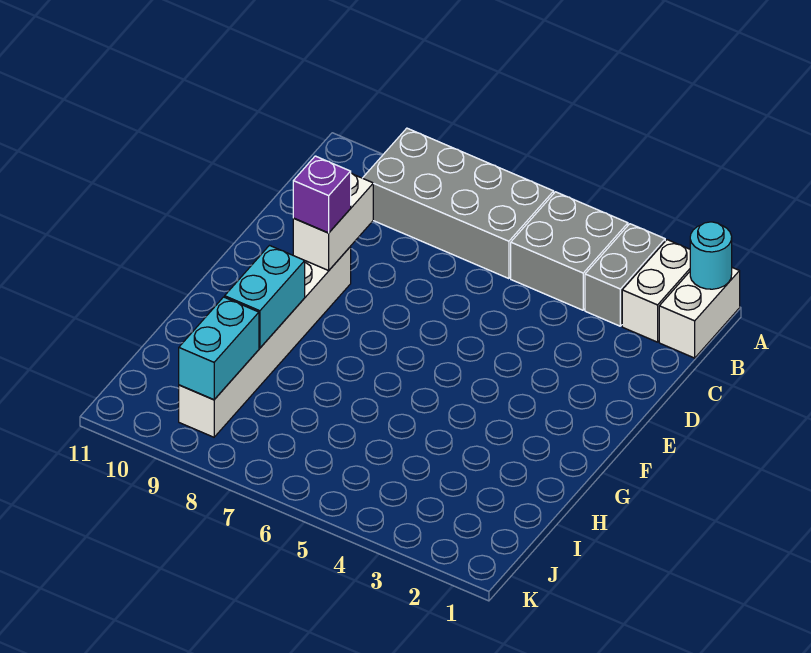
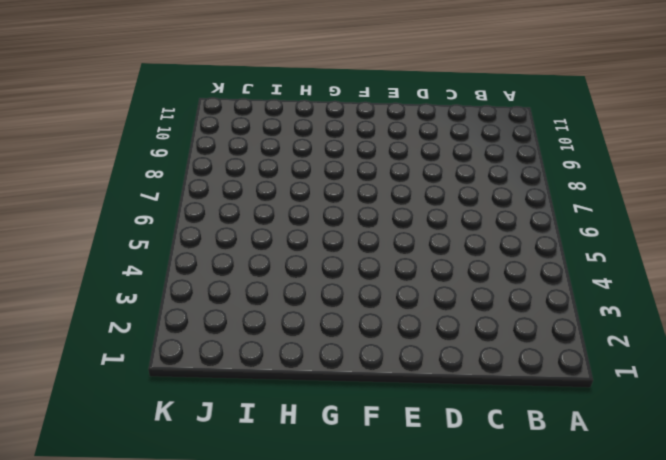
none -> white 1x2 brick [659,268,740,358]
none -> white 1x2 brick [622,240,690,342]

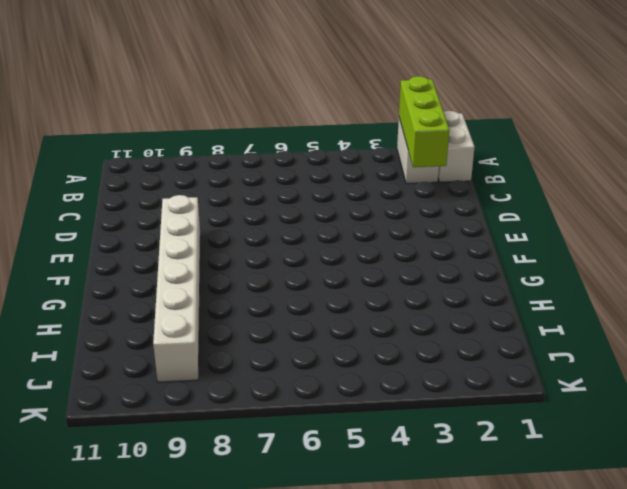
lime 1x3 brick [399,76,449,167] -> none
none -> grey 1x2 brick [585,224,665,326]
none -> grey 2x2 brick [511,192,628,310]

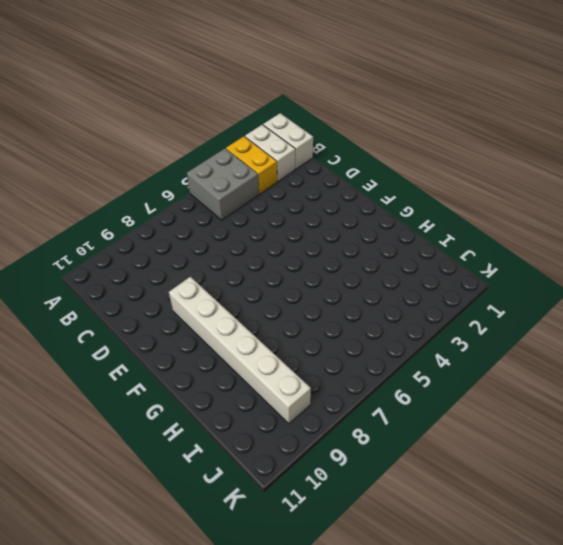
yellow 1x2 brick [226,136,277,194] -> grey 1x2 brick [585,224,665,326]
none -> grey 2x4 brick [363,128,554,279]
none -> cyan 1x1 round brick [690,222,732,289]

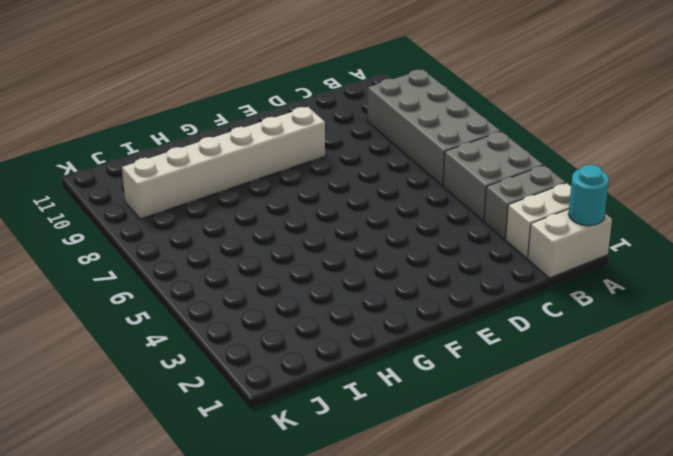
none -> white 1x2 brick [293,173,373,270]
none -> cyan 1x2 brick [225,246,305,348]

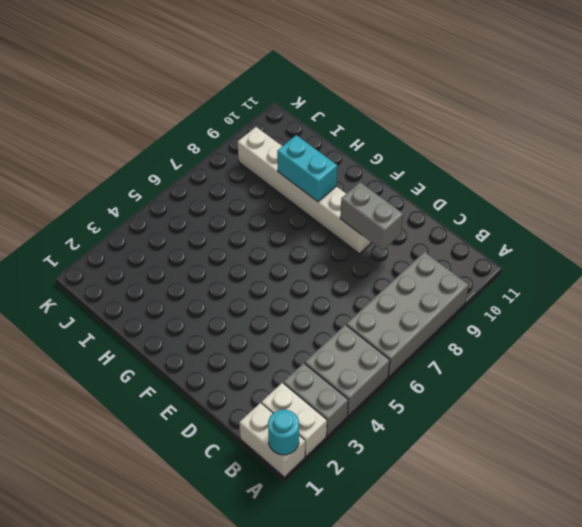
grey 1x2 brick [340,182,403,250] -> white 1x2 brick [293,173,373,270]
none -> cyan 1x2 brick [179,297,259,400]
none -> purple 1x1 brick [293,156,351,233]

